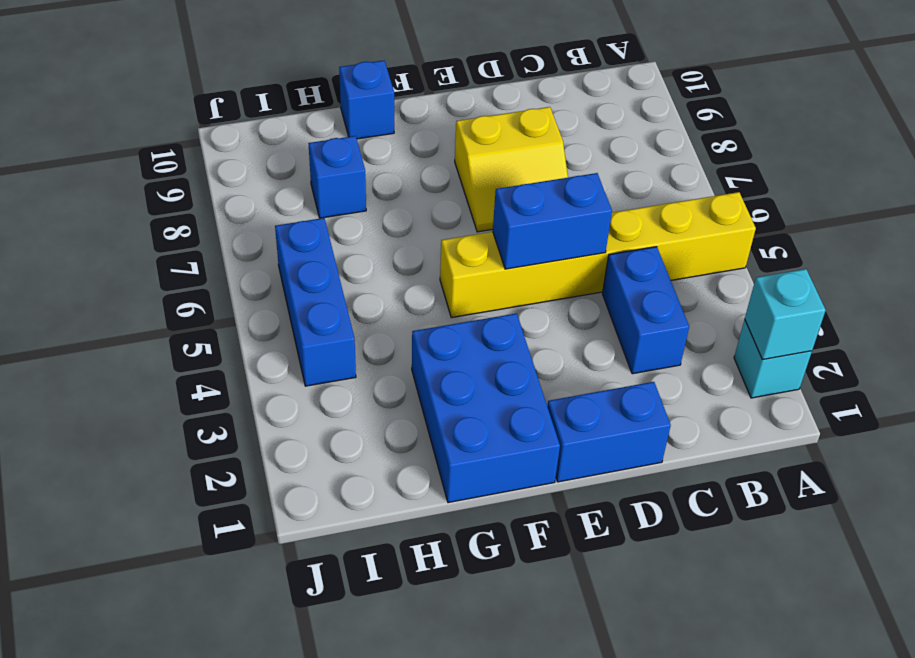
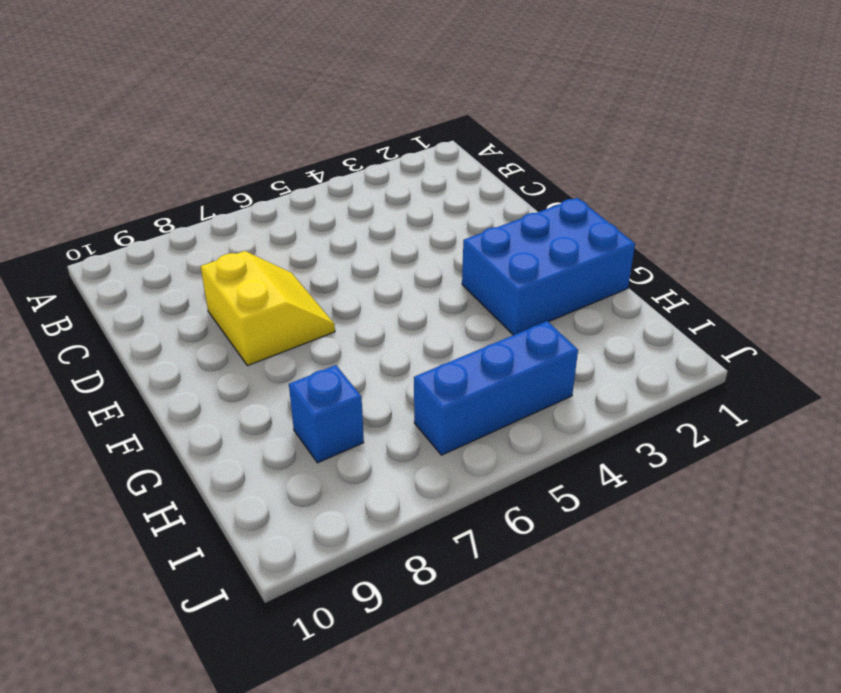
none -> cyan 1x1 brick [734,320,812,398]
none -> yellow 1x6 brick [440,192,756,318]

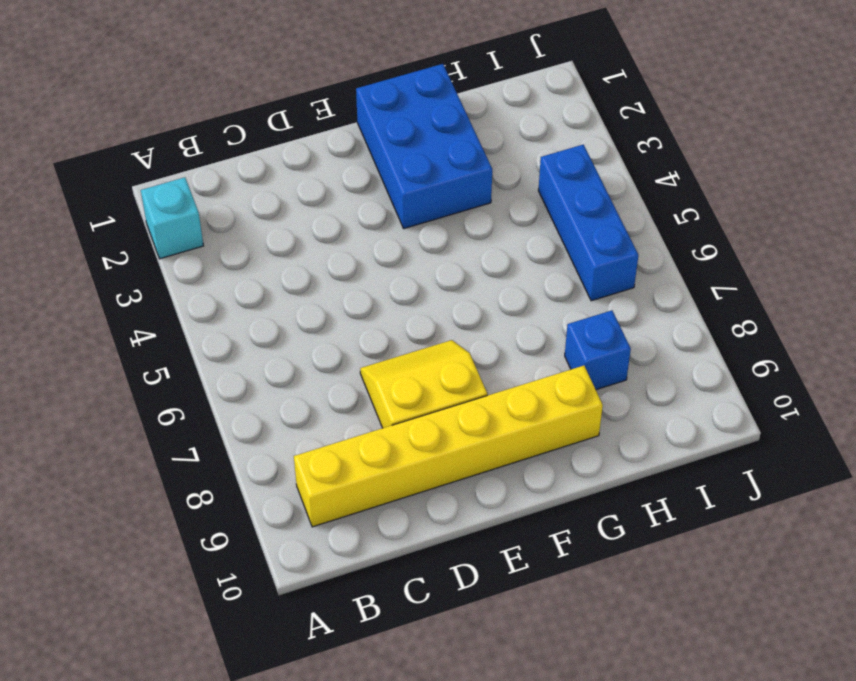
yellow 1x6 brick [294,366,603,527] -> yellow 1x6 brick moved to [440,192,756,318]
none -> blue 1x2 brick [603,247,689,374]
none -> blue 1x2 brick [547,382,671,482]

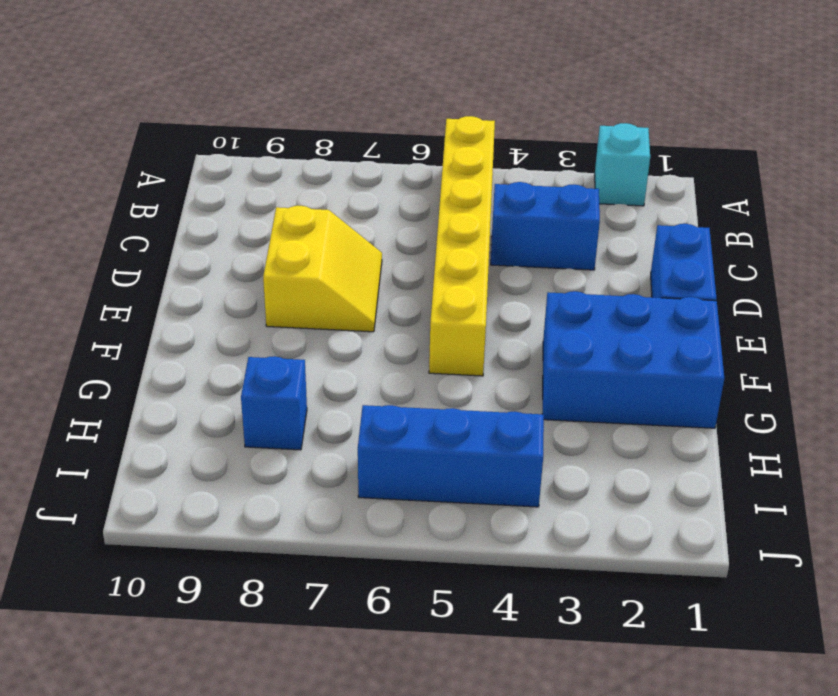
none -> blue 1x1 brick [339,61,394,139]
none -> cyan 1x1 brick [745,269,826,360]

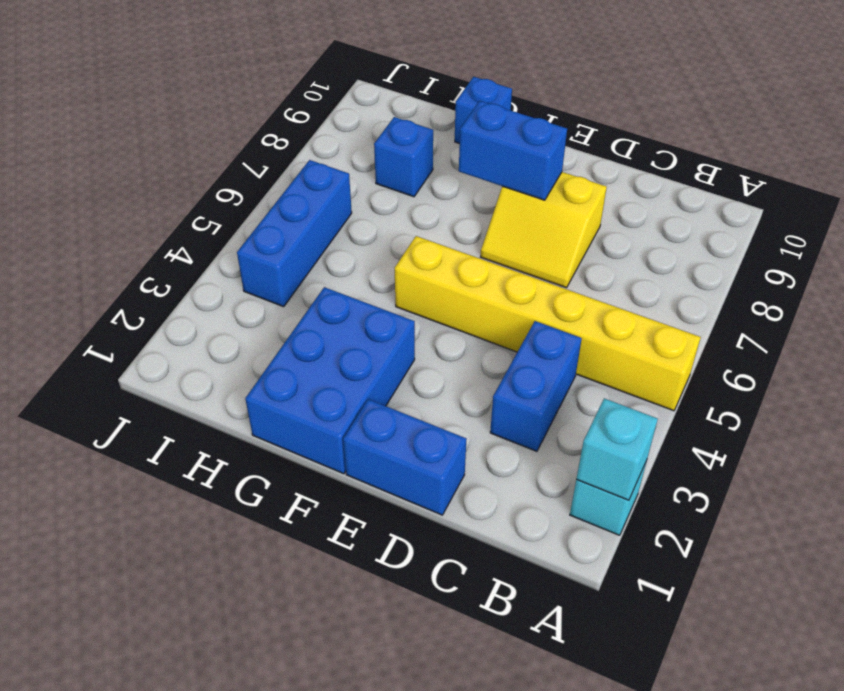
blue 1x2 brick [459,101,567,200] -> blue 1x2 brick moved to [493,173,612,269]

